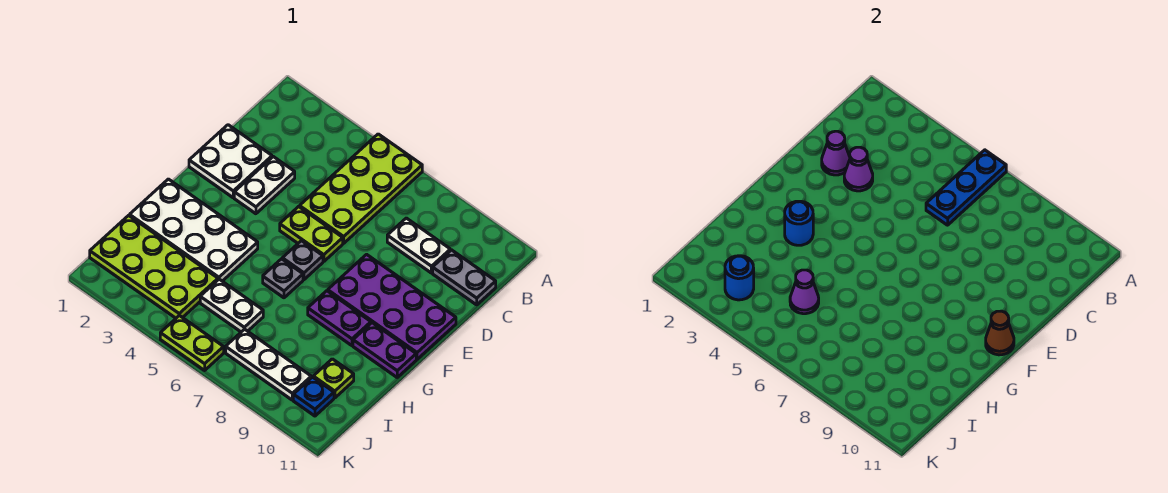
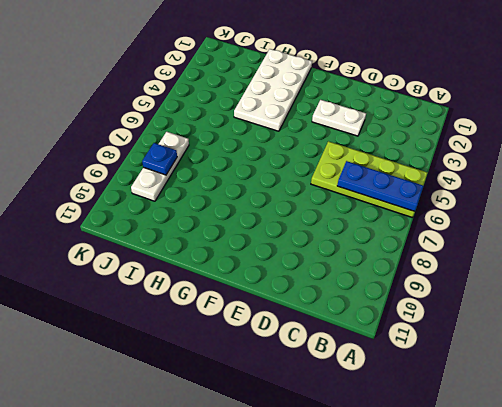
blue 1x1 plate [142,143,177,175] -> blue 1x1 plate moved to [293,377,334,416]
none -> white 1x2 plate [387,218,450,273]
none -> grey 1x2 plate [433,250,496,305]
none -> white 2x2 plate [189,125,272,198]

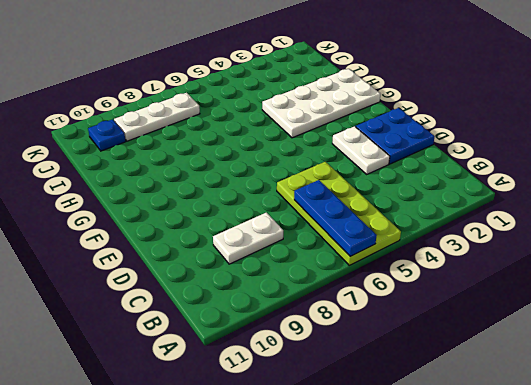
blue 2x2 plate [356,108,435,164] -> white 2x2 plate [189,125,272,198]
none -> grey 1x2 plate [433,250,496,305]
none -> lime 1x2 plate [280,207,343,262]
none -> purple 2x4 plate [328,254,456,359]

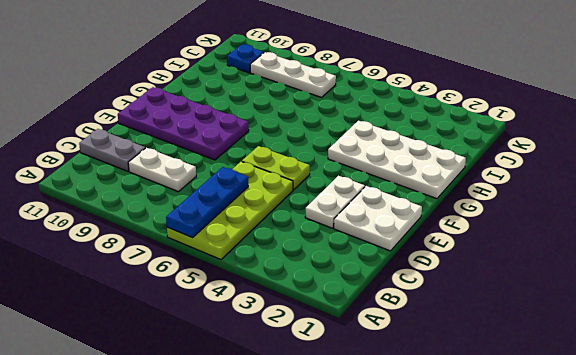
none -> grey 1x1 plate [282,241,323,280]
none -> grey 1x1 plate [263,259,303,298]
none -> purple 1x2 plate [308,291,371,346]

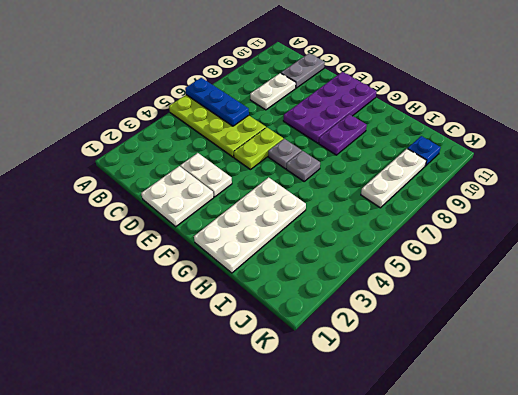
none -> purple 1x2 plate [353,323,416,377]
none -> lime 2x4 plate [90,215,218,318]
none -> white 1x2 plate [200,279,263,332]

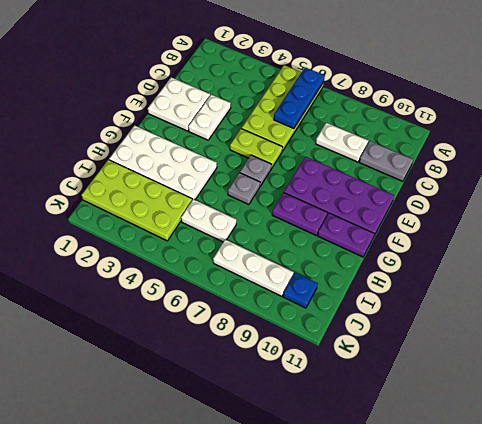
none -> lime 1x1 plate [313,359,354,398]
none -> lime 1x2 plate [160,315,224,370]
none -> purple 1x1 cone [822,131,850,175]

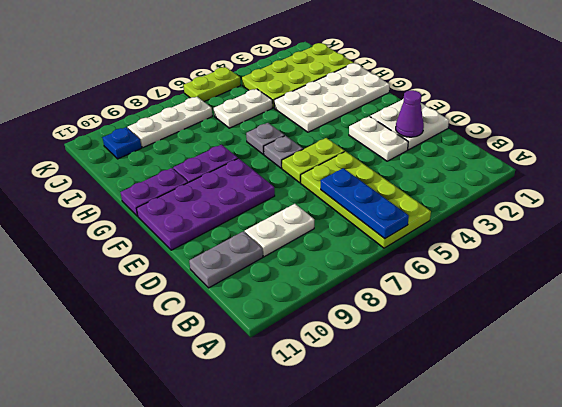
none -> lime 1x1 plate [313,359,354,398]
none -> purple 1x1 cone [844,147,873,191]
none -> brown 1x1 cone [986,311,1014,355]

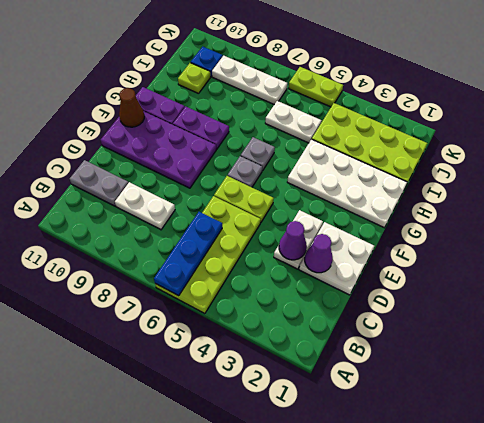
none -> blue 1x1 round brick [785,201,813,245]
none -> purple 1x1 cone [790,270,819,314]
none -> blue 1x1 round brick [725,256,754,300]

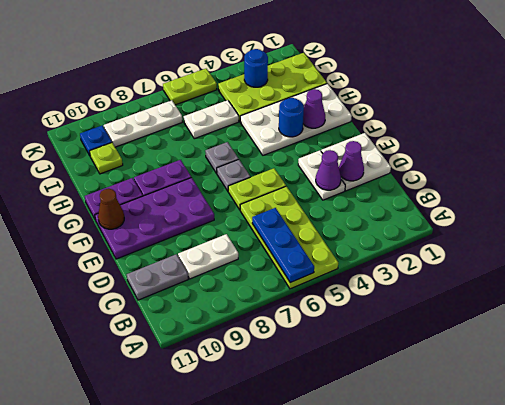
purple 1x1 cone [303,89,325,128] -> purple 1x1 cone moved to [790,270,819,314]

